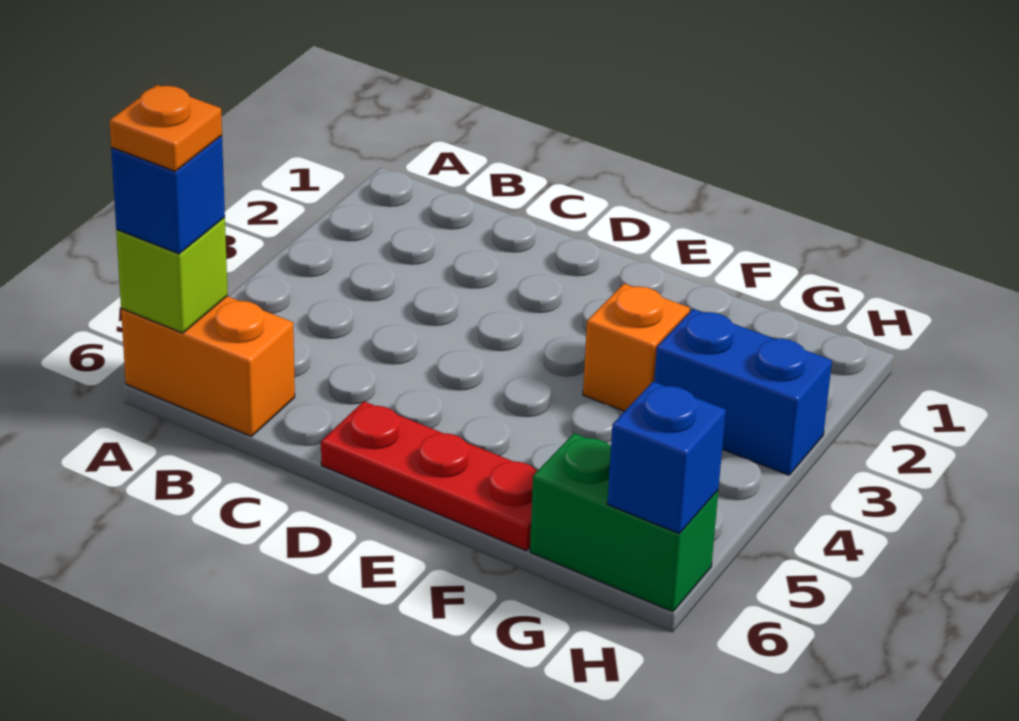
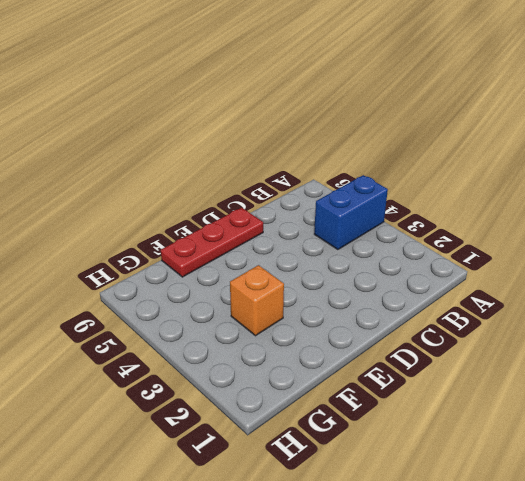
blue 1x2 brick [314,175,388,250] -> blue 1x2 brick moved to [654,309,832,475]
none -> orange 1x2 brick [121,296,295,436]
none -> green 1x2 brick [530,433,718,612]

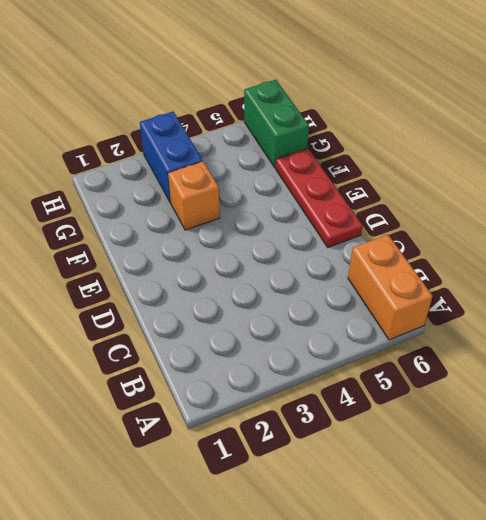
none -> lime 1x1 brick [116,218,228,333]
none -> blue 1x1 brick [607,382,726,534]

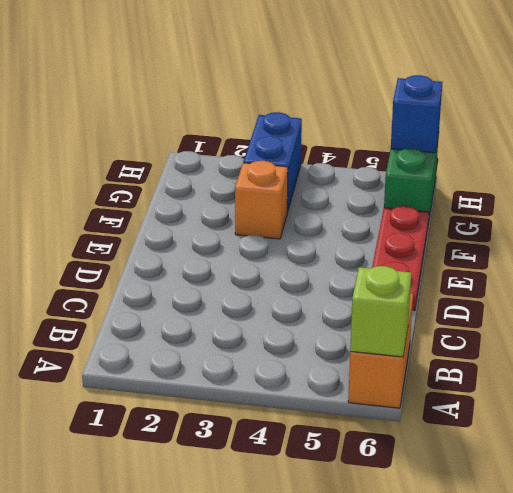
none -> blue 1x1 brick [111,136,225,254]
none -> orange 1x1 plate [110,85,222,171]

